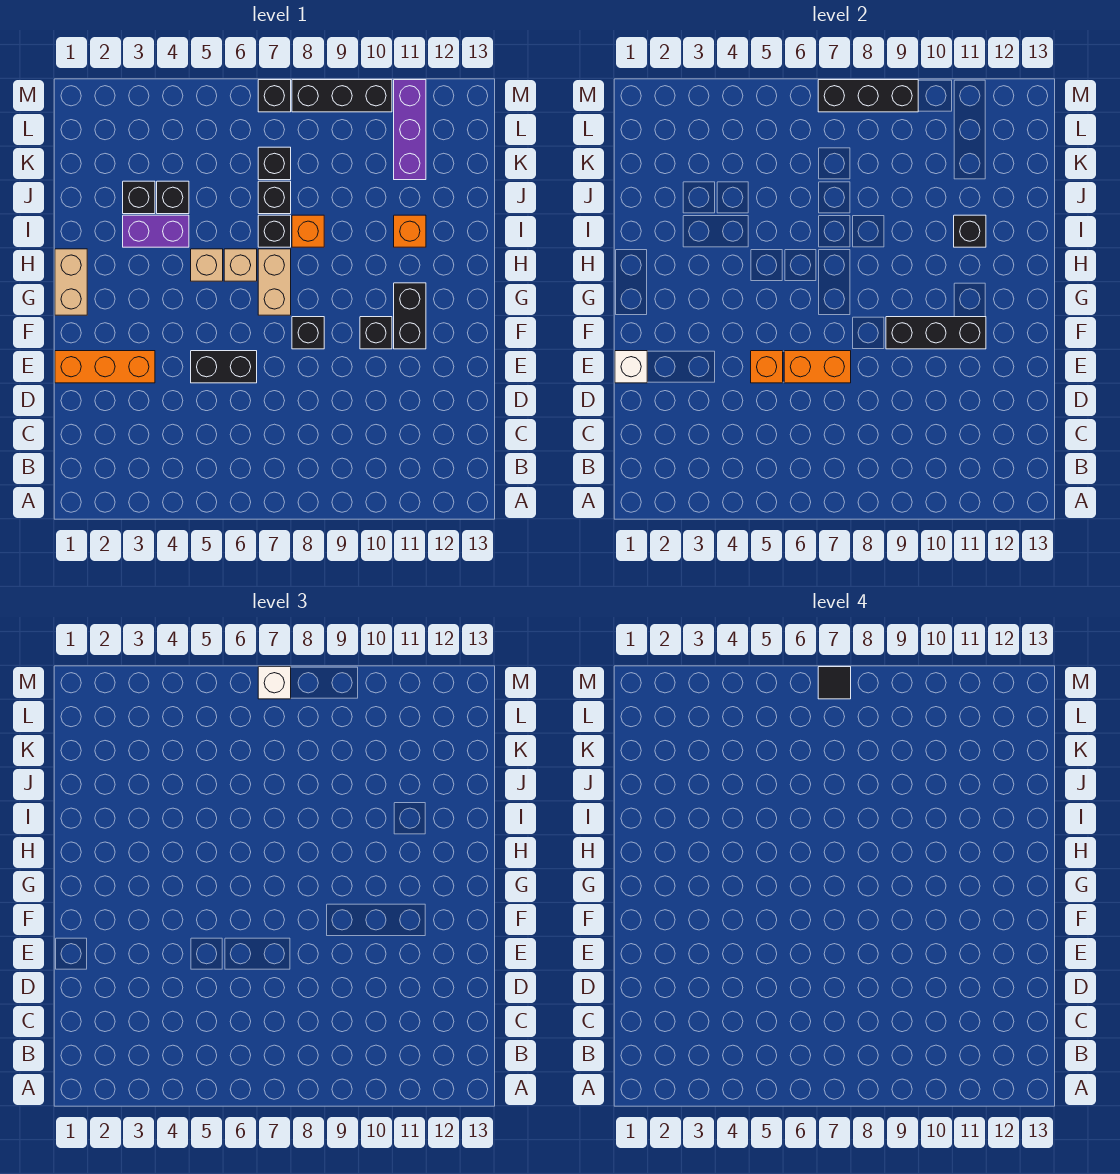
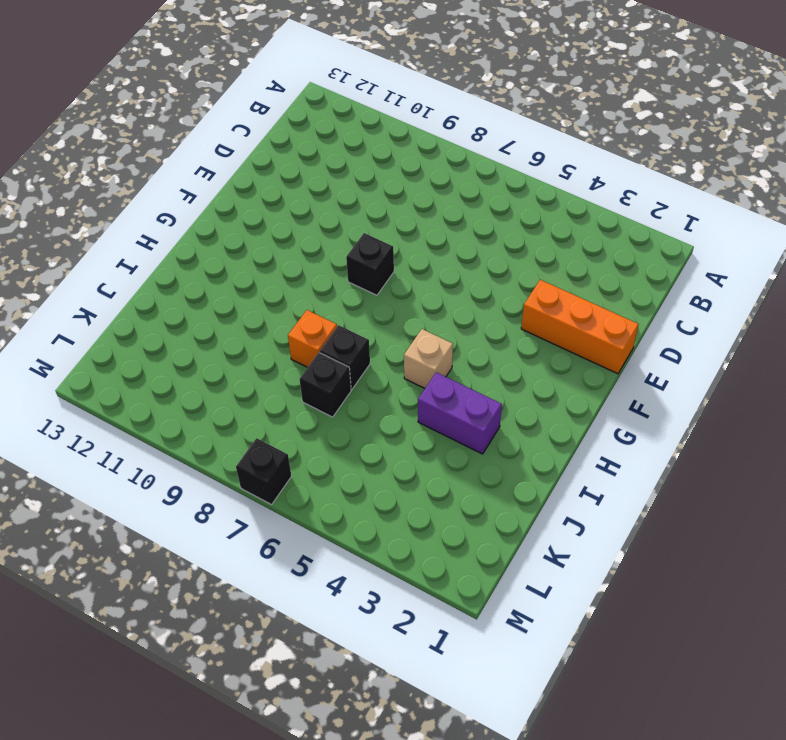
none -> black 1x2 brick [191,351,257,383]
none -> black 1x1 brick [360,317,392,349]
none -> black 1x2 brick [394,283,426,349]

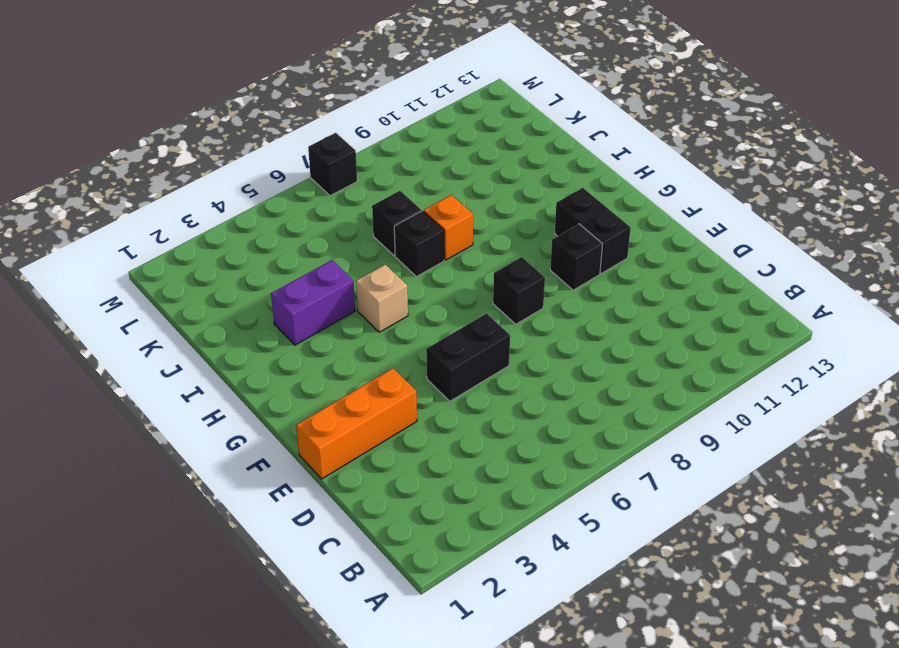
none -> tan 1x2 brick [55,249,87,315]
none -> tan 1x2 brick [258,249,291,315]
none -> tan 1x1 brick [224,249,257,281]

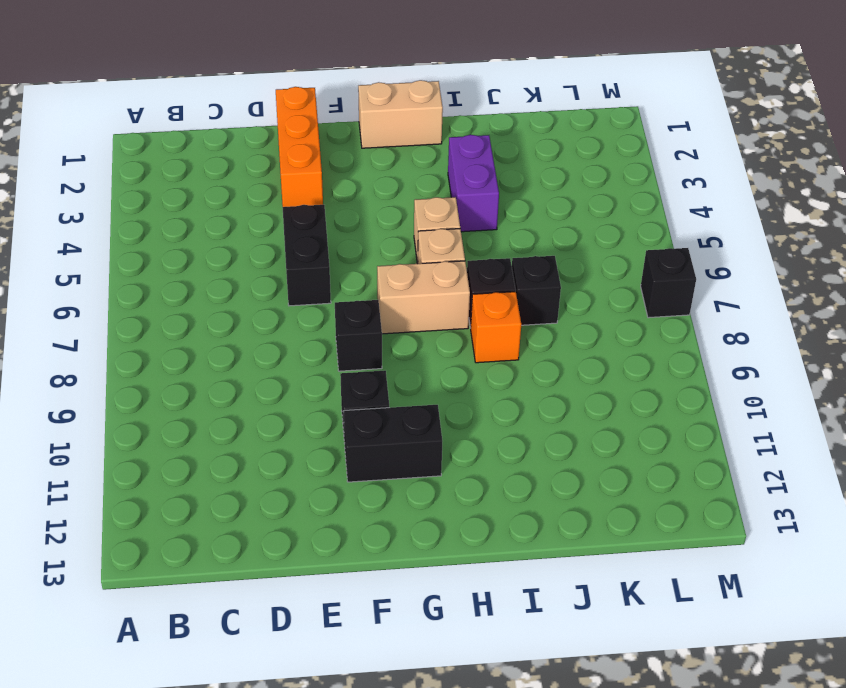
none -> orange 1x1 brick [394,215,426,247]
none -> black 1x1 brick [123,181,155,214]
none -> black 1x1 brick [157,181,189,214]

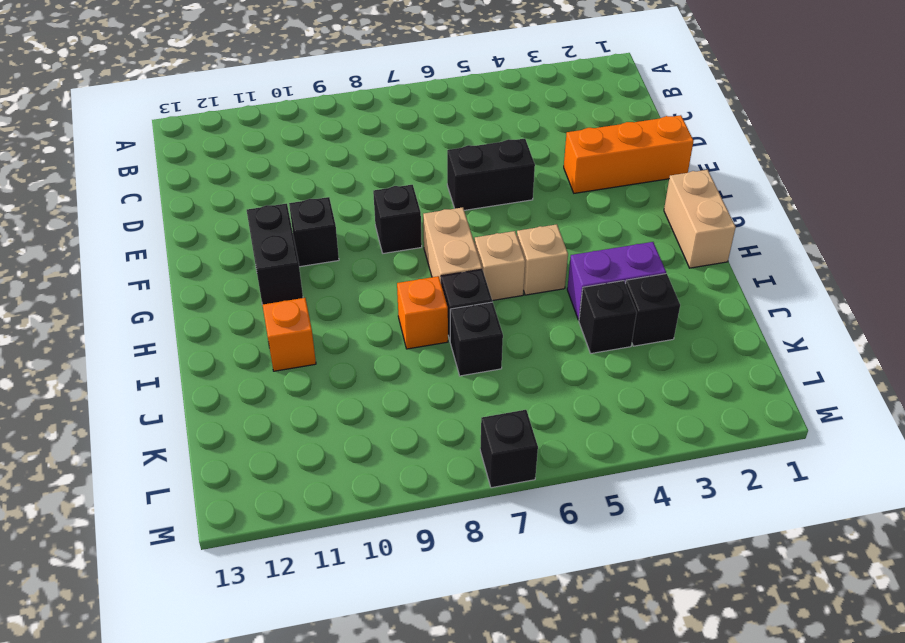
none -> black 1x1 brick [258,147,291,180]
none -> purple 1x3 brick [394,80,426,180]
none -> black 1x3 brick [292,80,392,112]

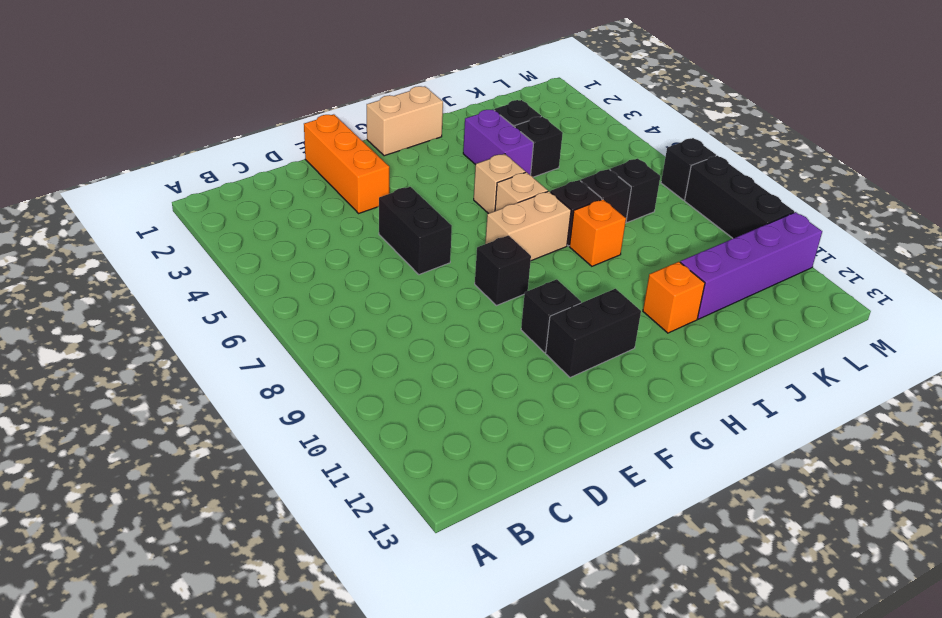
purple 1x4 brick [680,212,822,319] -> purple 1x3 brick [394,80,426,180]
none -> white 1x1 brick [615,351,647,383]
none -> orange 1x1 brick [751,351,783,383]
none -> orange 1x2 brick [784,351,851,383]

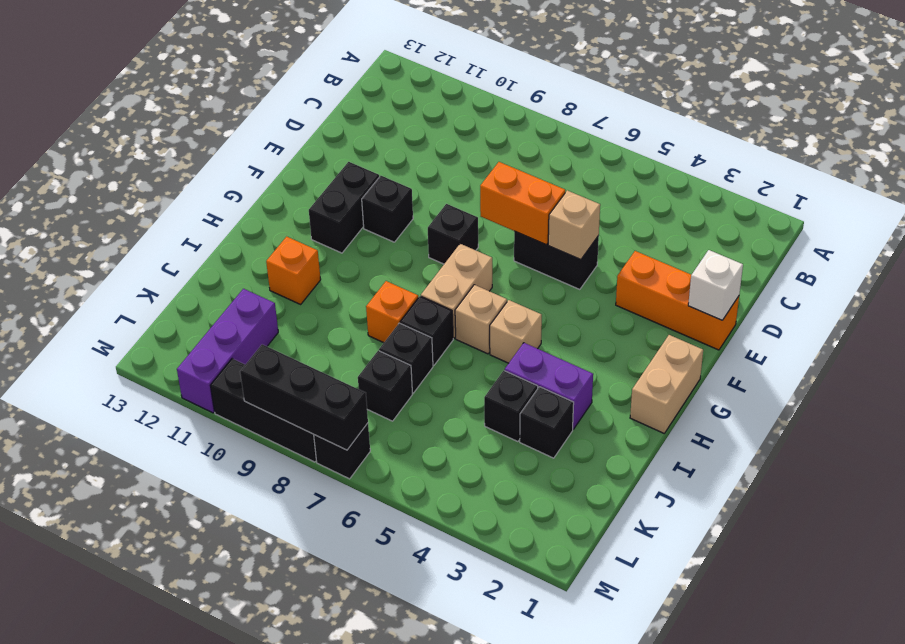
tan 1x1 brick [548,190,600,260] -> orange 1x1 brick [751,351,783,383]
none -> black 1x3 brick [886,317,986,349]
none -> black 1x1 brick [954,215,986,247]
none -> white 1x1 brick [258,667,291,699]

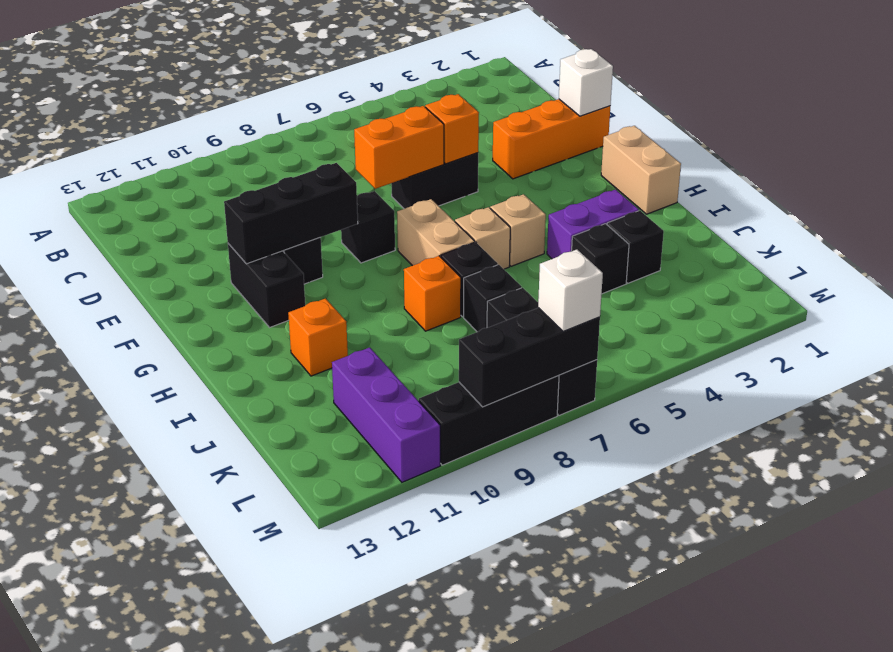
none -> black 1x1 brick [954,215,986,247]
none -> black 1x1 tile [818,667,851,699]

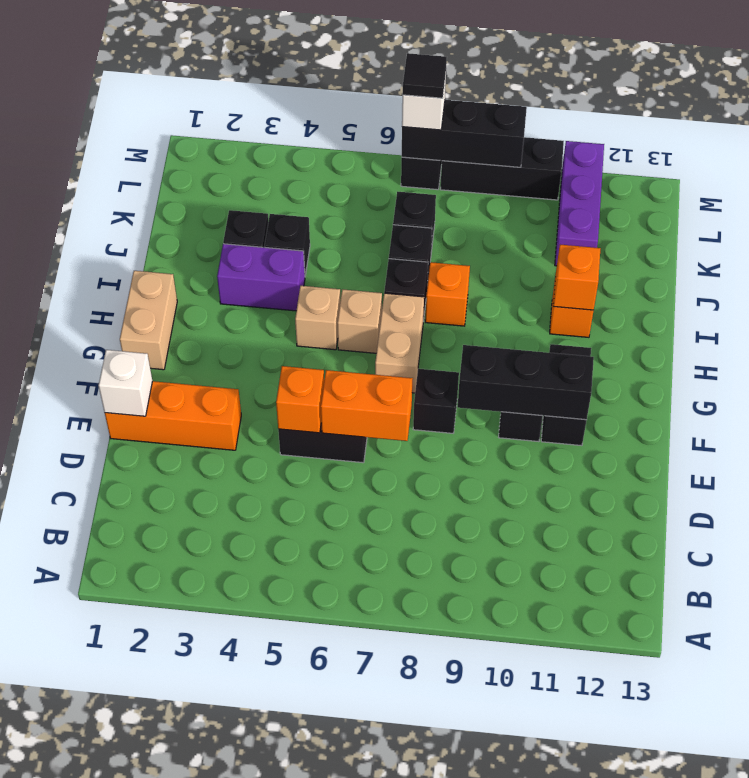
orange 1x1 brick [553,245,601,310] -> black 1x1 brick [954,215,986,247]

